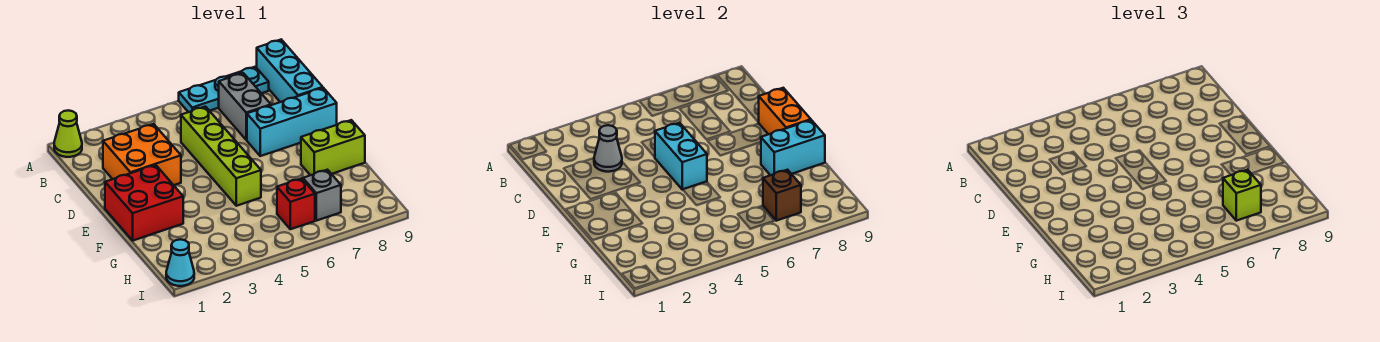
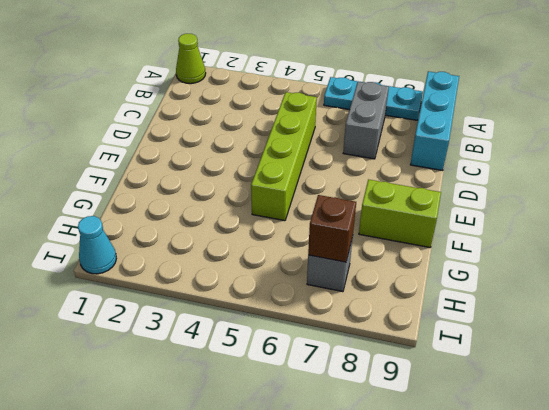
none -> orange 2x2 brick [103,124,181,185]
none -> cyan 1x3 brick [247,88,337,156]
none -> red 2x2 brick [105,165,183,240]

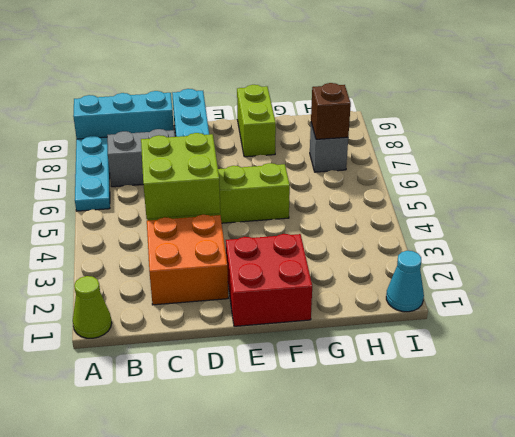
lime 2x2 brick [141,133,220,219] -> cyan 1x2 brick [655,123,707,190]
none -> red 1x1 brick [277,178,315,229]
none -> grey 1x1 cone [594,125,622,172]
none -> orange 1x2 brick [759,88,811,134]

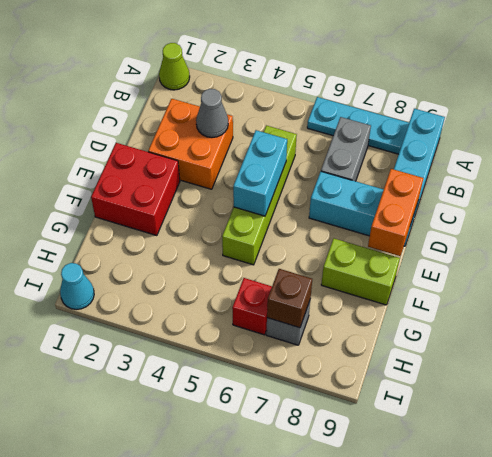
none -> cyan 1x2 brick [761,120,825,175]
none -> lime 1x1 brick [1223,170,1261,221]

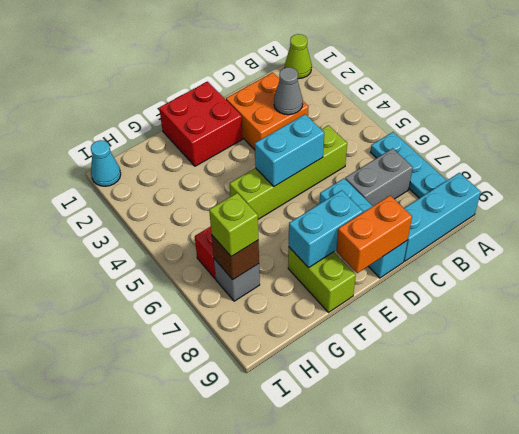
cyan 1x2 brick [289,190,363,268] -> cyan 1x2 brick turned to [761,120,825,175]

